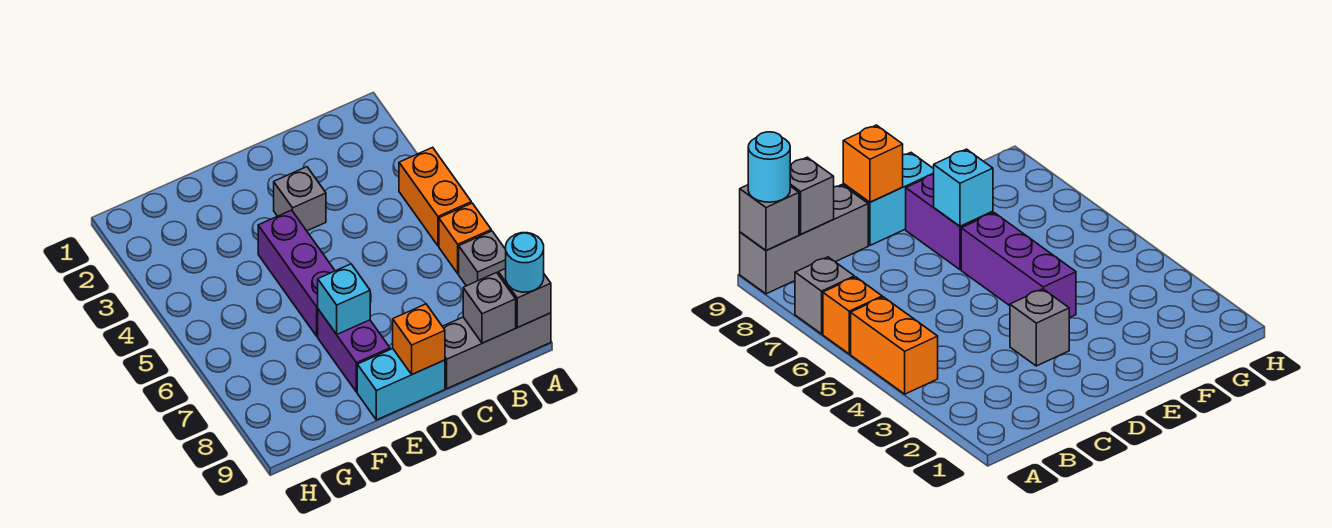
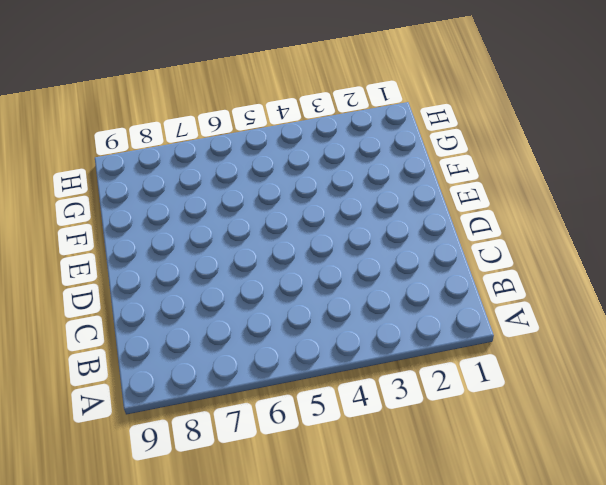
none -> orange 1x2 brick [399,147,471,246]
none -> orange 1x1 brick [439,203,491,274]
none -> grey 1x1 brick [459,231,506,286]

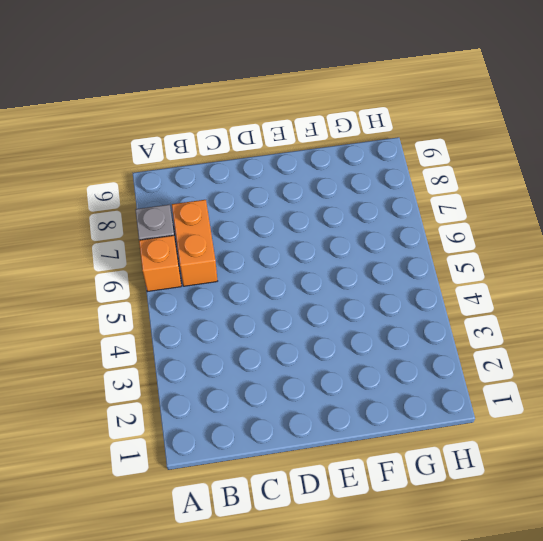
orange 1x2 brick [172,200,217,286] -> orange 1x2 brick moved to [399,147,471,246]
none -> grey 1x3 brick [442,313,551,388]
none -> grey 1x1 brick [274,167,326,231]
none -> cyan 1x2 brick [357,349,445,420]

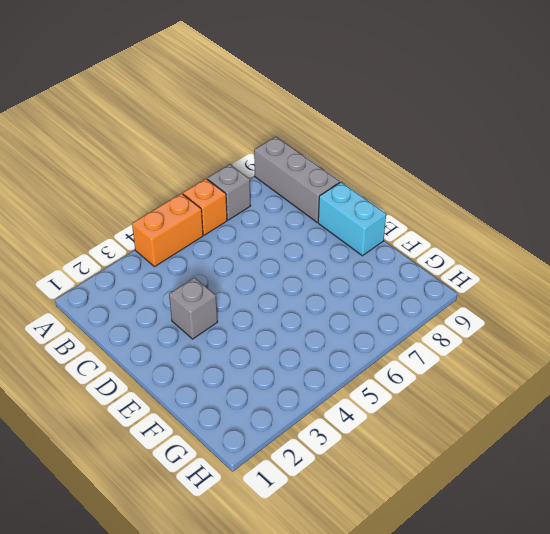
none -> purple 1x3 brick [258,210,335,336]
none -> purple 1x2 brick [318,309,390,392]
none -> grey 1x1 brick [498,269,551,327]

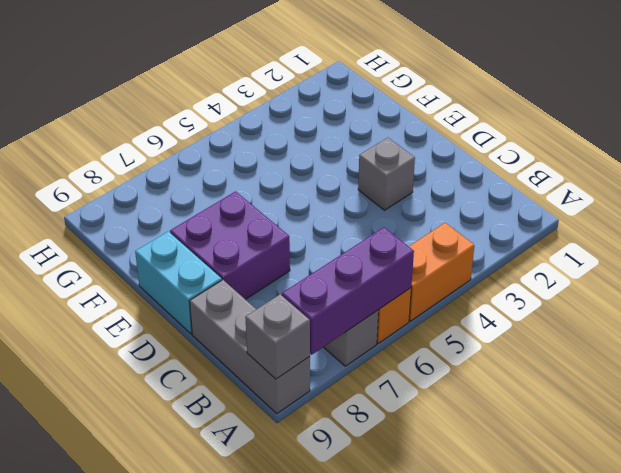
purple 1x3 brick [282,227,414,355] -> purple 1x3 brick moved to [258,210,335,336]
purple 2x2 brick [170,191,290,299] -> purple 1x2 brick [318,309,390,392]
none -> grey 1x1 brick [463,273,516,343]
none -> orange 1x1 brick [393,304,445,374]
none -> cyan 1x1 brick [318,264,370,334]

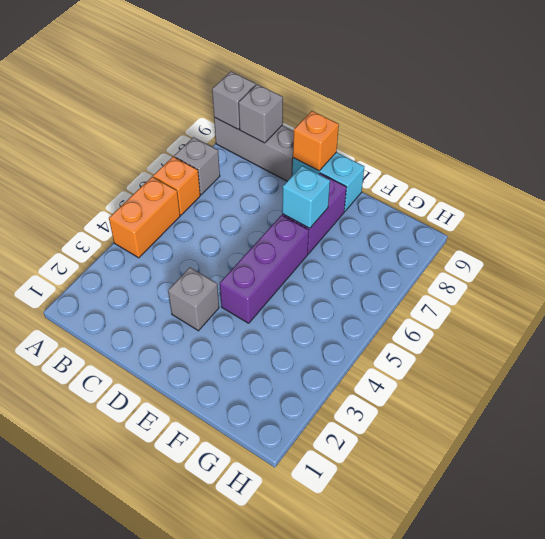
none -> cyan 1x1 round brick [506,233,544,292]

